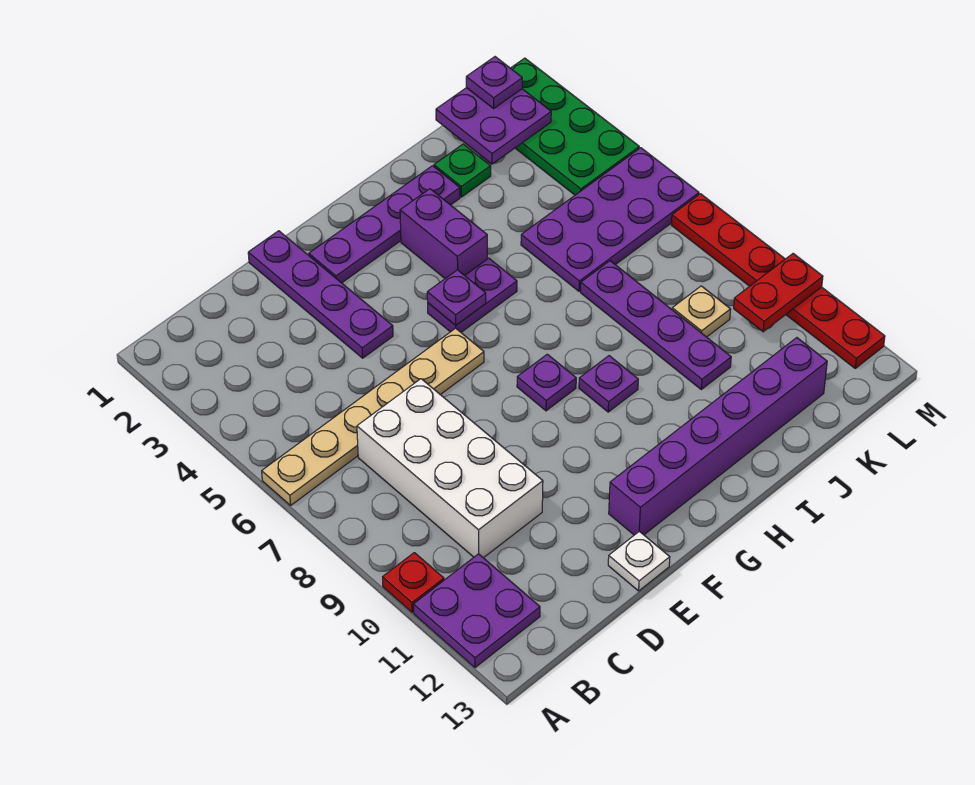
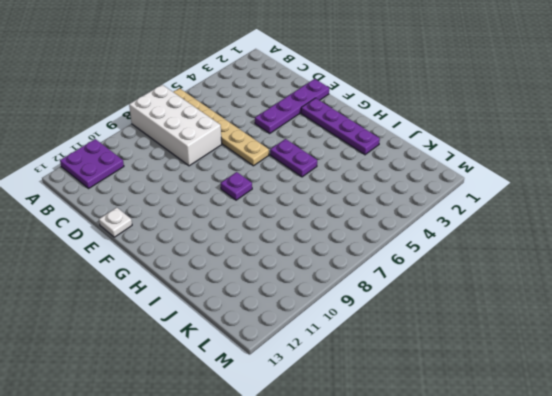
white 2x4 brick [129,85,222,166] -> white 2x4 brick turned to [357,379,543,558]
none -> red 1x1 plate [383,553,444,612]
none -> purple 1x6 brick [609,338,827,535]
none -> purple 1x2 brick [400,189,487,278]

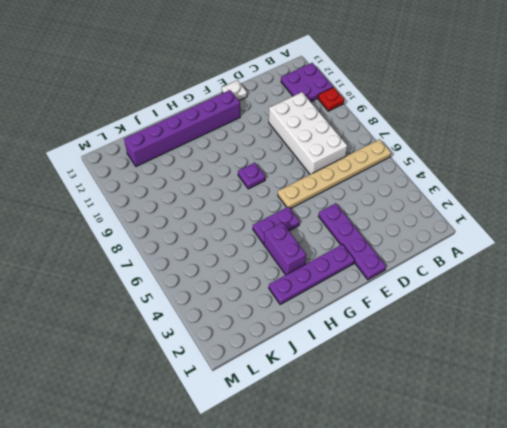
none -> purple 1x1 plate [579,356,638,412]
none -> green 1x1 plate [434,144,491,197]
none -> purple 2x4 plate [521,148,699,291]

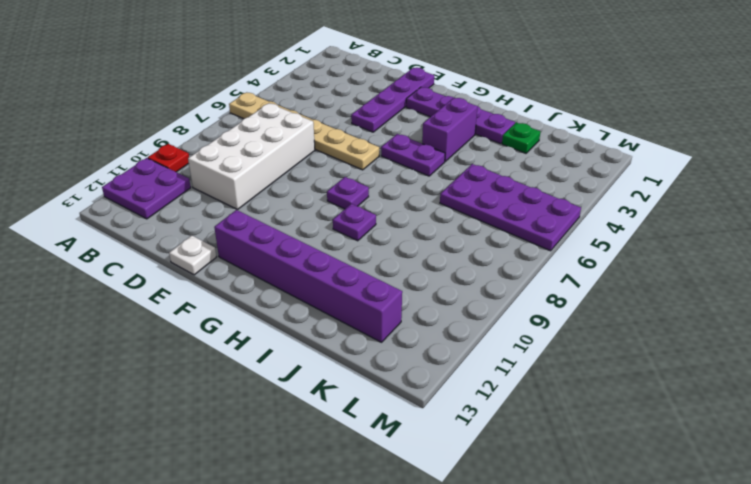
none -> purple 1x4 plate [581,261,731,389]
none -> tan 1x1 plate [672,286,731,337]
none -> green 2x4 plate [511,58,639,195]

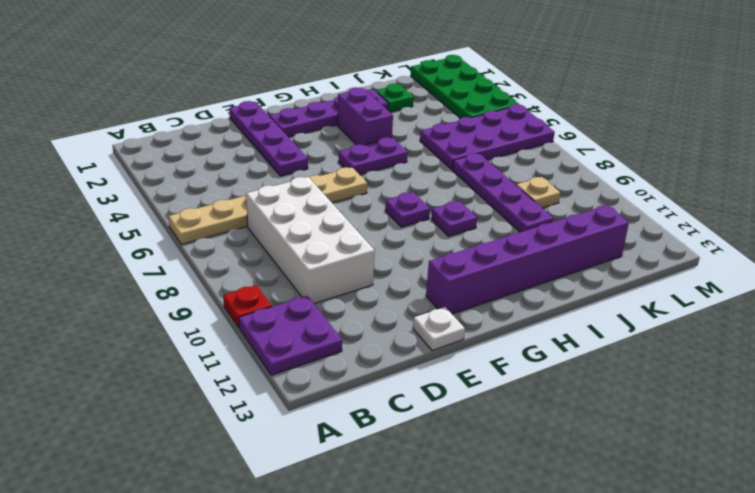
none -> red 1x6 plate [671,194,885,368]
none -> purple 1x1 plate [427,270,486,325]
none -> purple 2x2 plate [436,88,551,164]

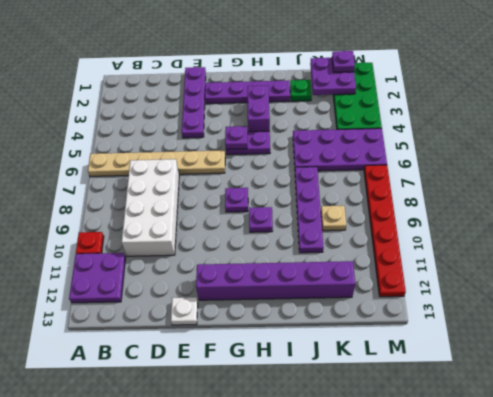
none -> red 1x2 plate [734,254,823,332]

